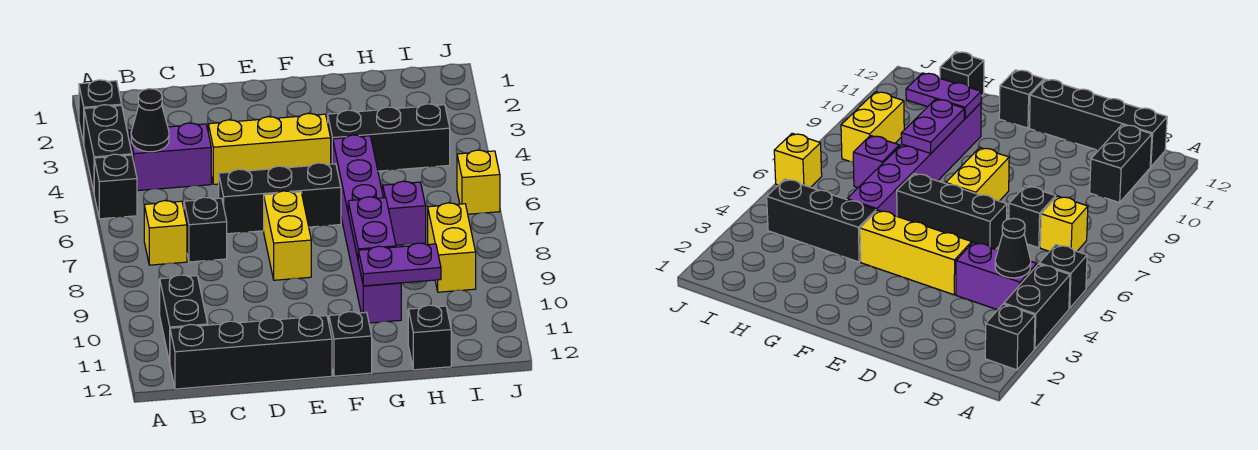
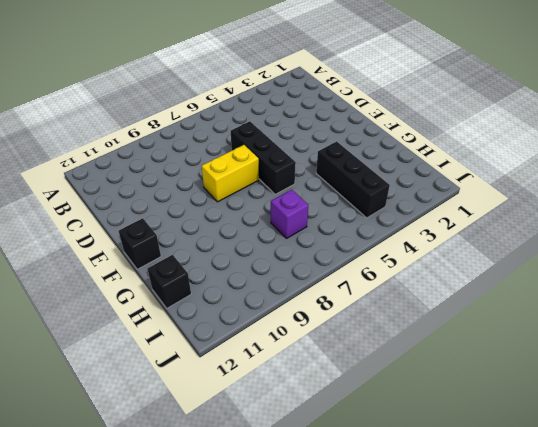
none -> black 1x1 brick [79,80,122,143]
none -> black 1x2 brick [84,105,132,192]
none -> black 1x1 brick [94,154,137,219]

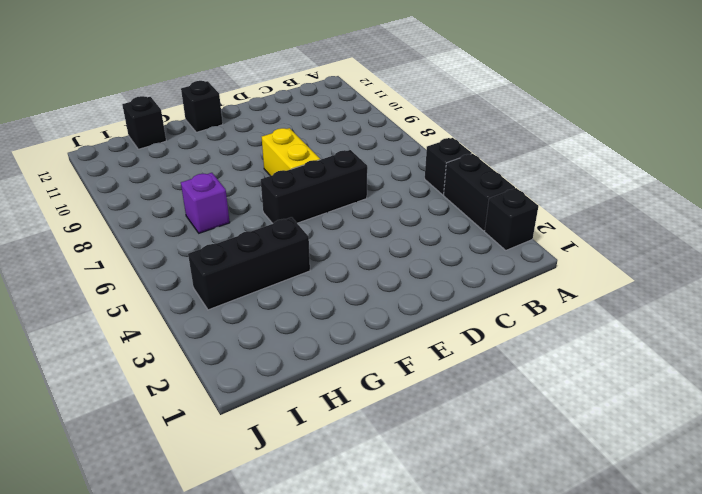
none -> purple 1x2 brick [129,123,211,191]
none -> yellow 1x1 brick [144,201,187,265]
none -> black 1x2 brick [160,275,208,363]

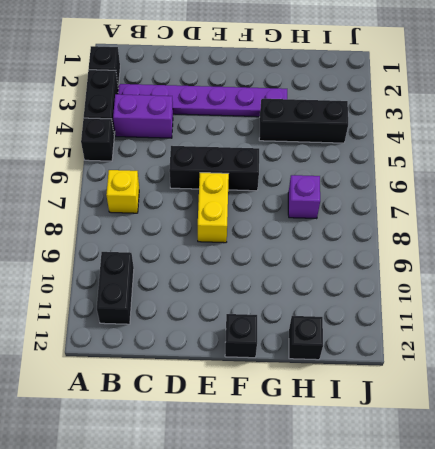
purple 1x6 plate [118,84,287,117] -> none
none -> black 1x4 brick [170,315,332,389]
none -> black 1x1 brick [184,197,227,262]
none -> yellow 1x3 brick [208,113,331,184]

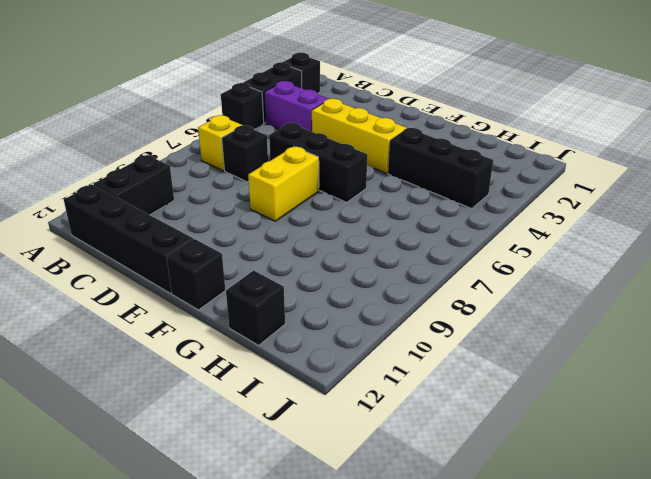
none -> purple 1x6 brick [333,135,401,323]
none -> purple 1x1 brick [383,181,426,245]
none -> yellow 1x2 brick [428,203,476,292]

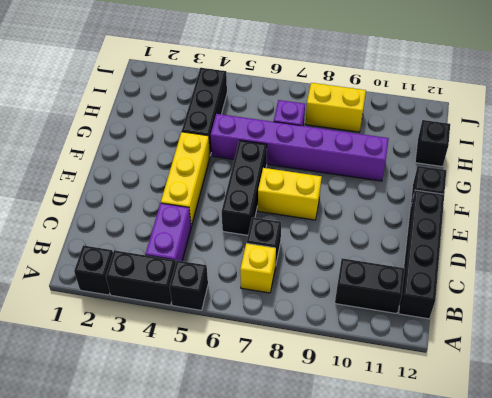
none -> yellow 1x1 brick [457,150,500,214]
none -> black 1x1 cone [131,89,169,152]
none -> purple 1x2 plate [348,197,396,258]

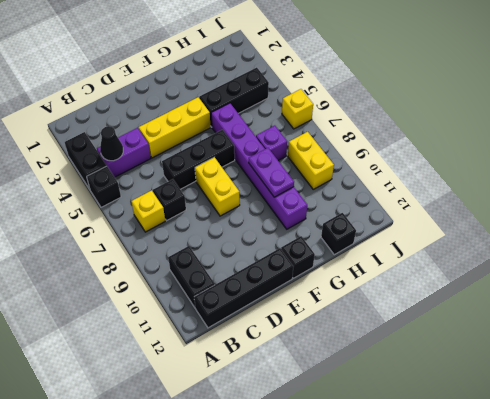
none -> black 1x1 brick [79,80,122,143]
none -> purple 1x2 plate [358,243,441,286]

